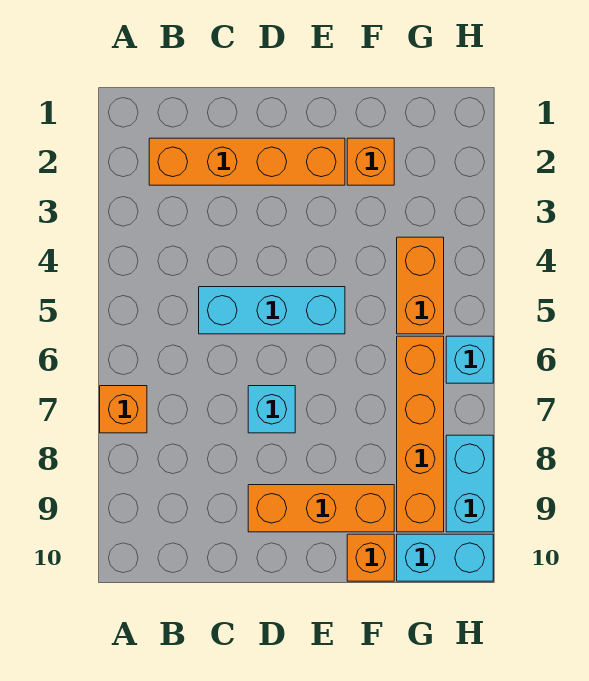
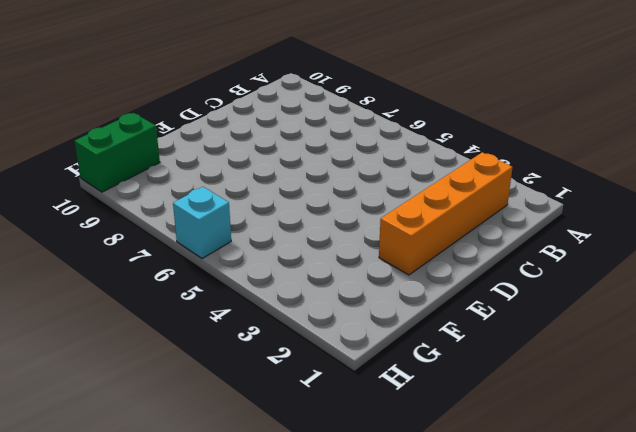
green 1x2 brick [75,113,160,192] -> cyan 1x2 brick [397,534,493,581]
none -> orange 1x1 brick [100,386,147,433]
none -> cyan 1x3 brick [199,287,345,334]
none -> cyan 1x1 brick [248,386,295,433]

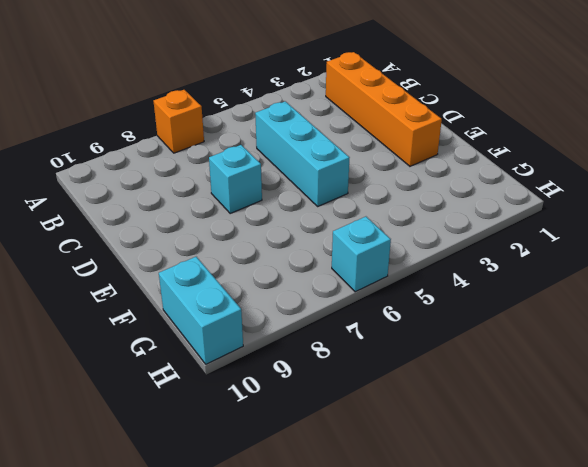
none -> orange 1x3 brick [248,485,394,532]
none -> orange 1x1 brick [347,138,394,185]
none -> orange 1x1 brick [347,534,394,581]

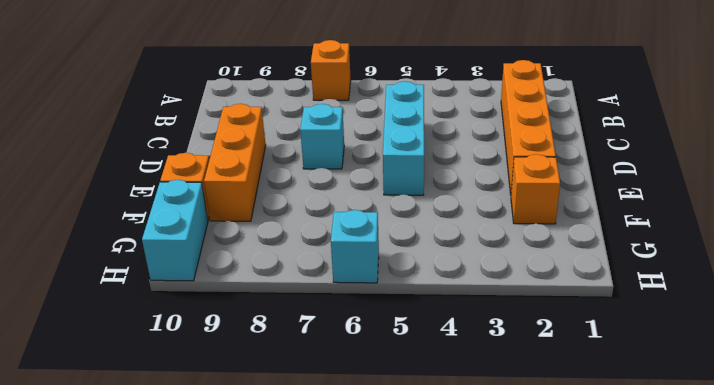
none -> orange 1x2 brick [397,237,444,334]
none -> orange 1x4 brick [397,336,444,532]
none -> cyan 1x2 brick [446,435,493,532]

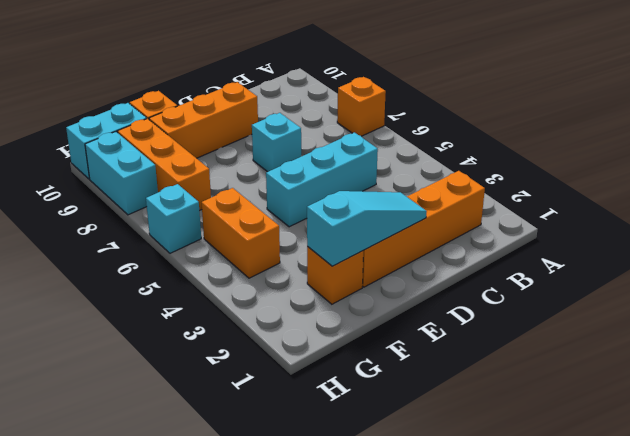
cyan 1x3 slope [307,191,427,266] -> none
orange 1x3 brick [118,119,211,211] -> orange 1x4 brick [397,336,444,532]

